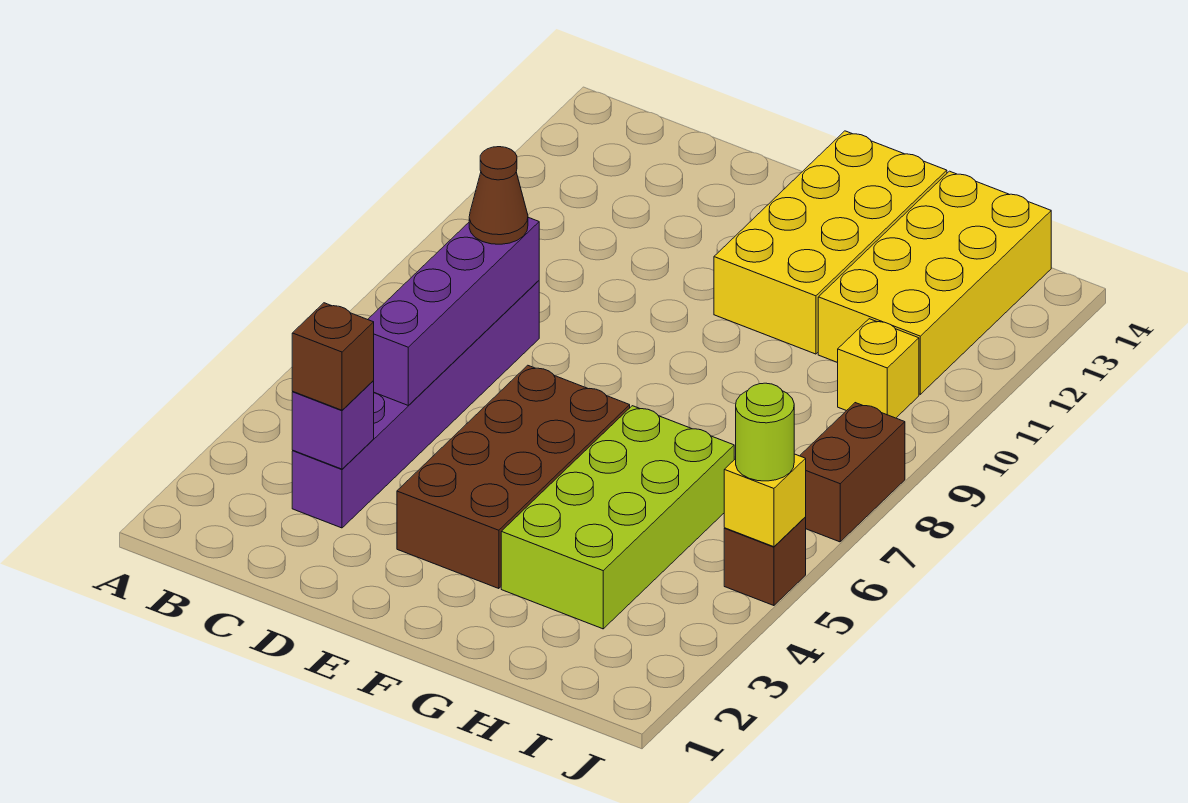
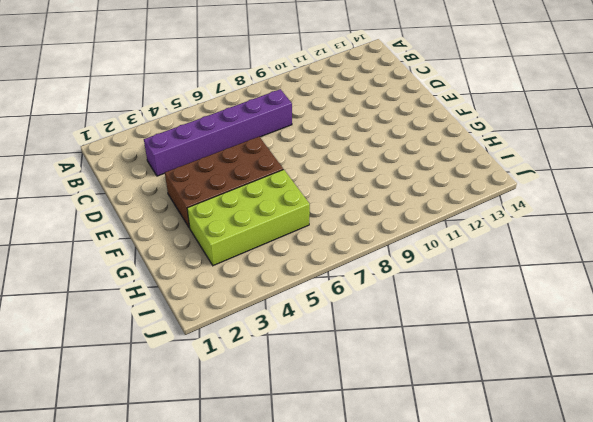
none -> yellow 2x4 brick [714,131,947,354]
none -> yellow 2x4 brick [818,171,1051,394]
none -> yellow 1x1 brick [838,319,919,418]

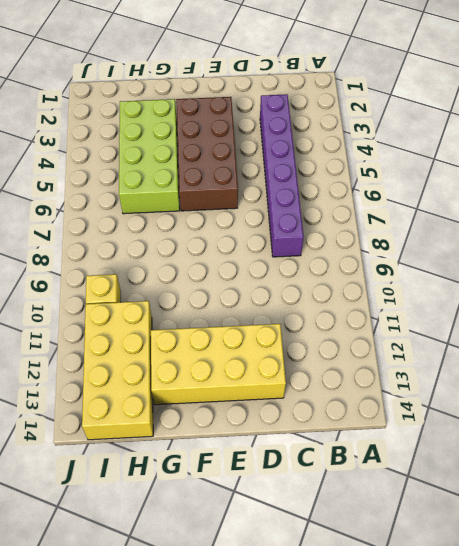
yellow 2x4 brick [151,324,286,405] -> yellow 2x4 brick turned to [714,131,947,354]
none -> brown 1x1 brick [724,517,806,606]
none -> brown 1x2 brick [800,403,905,542]
none -> purple 1x1 brick [292,381,374,469]

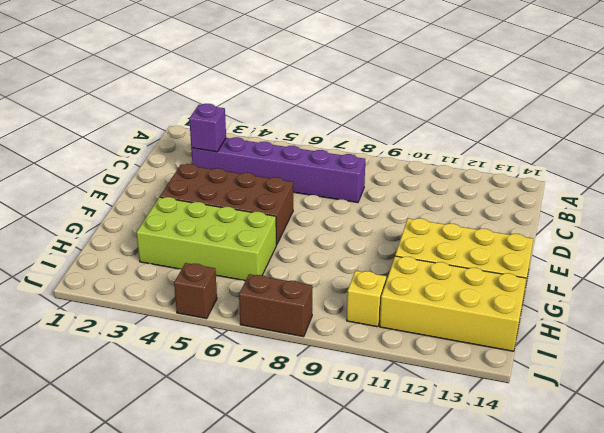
none -> purple 1x4 brick [368,217,539,406]
none -> yellow 1x1 brick [724,454,806,547]
none -> brown 1x1 brick [292,303,374,410]

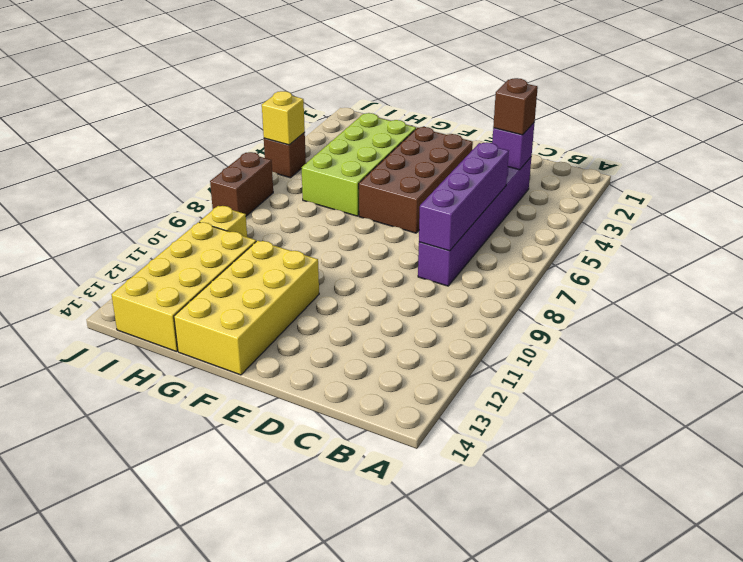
none -> brown 1x1 cone [469,147,528,244]
none -> lime 1x1 round brick [736,383,794,481]

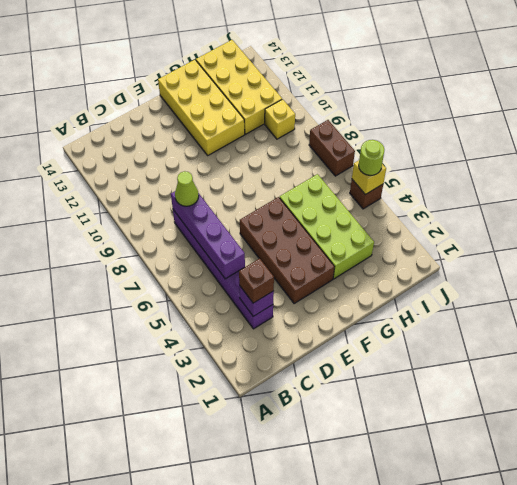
lime 1x1 cone [175,171,199,206] -> brown 1x1 cone [469,147,528,244]

